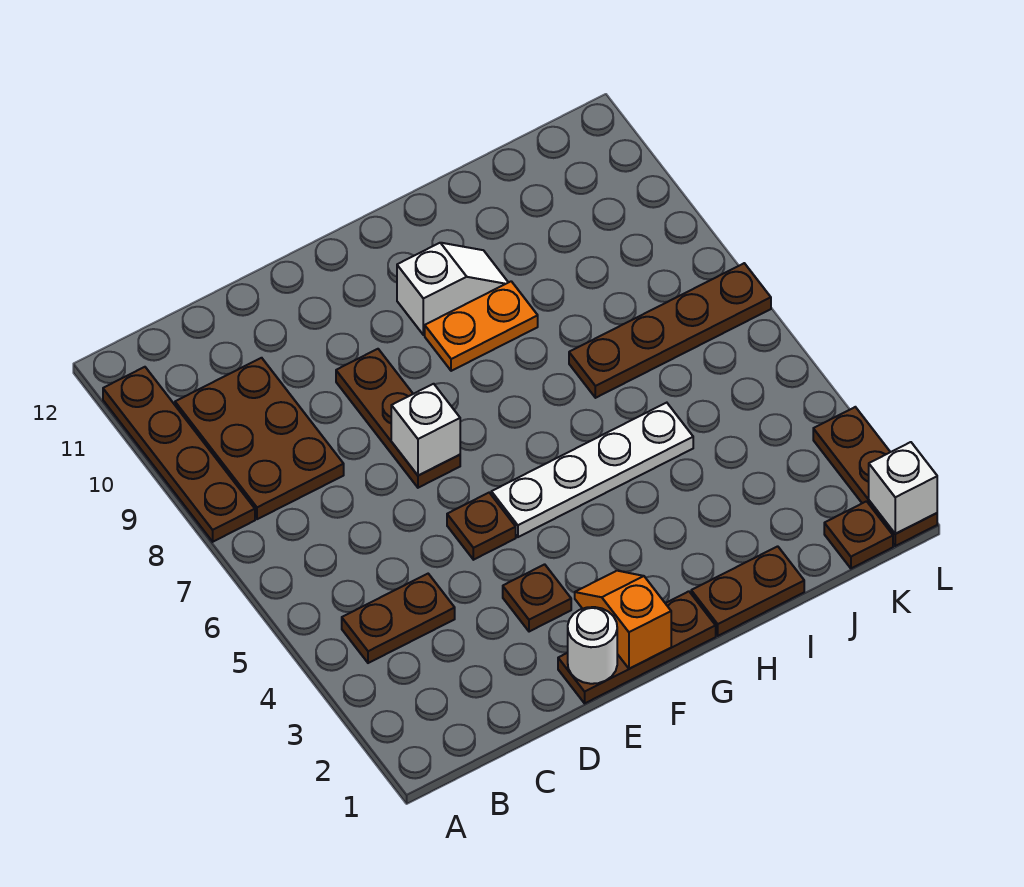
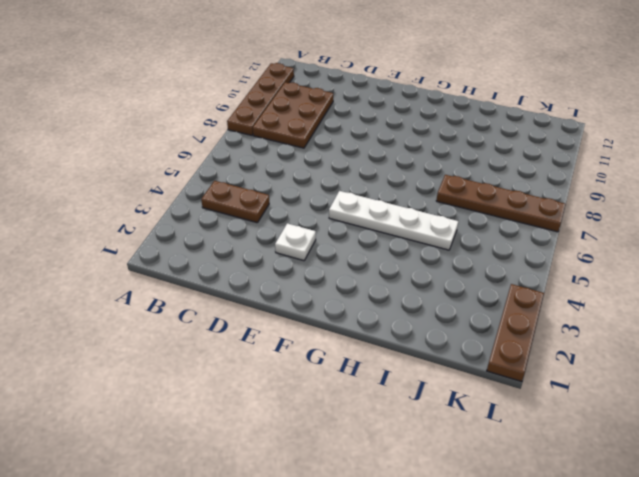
white 1x1 plate [275,223,316,261] -> brown 1x1 plate [503,564,571,632]
none -> brown 1x3 plate [558,591,716,703]
none -> brown 1x1 plate [447,493,516,560]
none -> brown 1x3 plate [336,349,460,488]

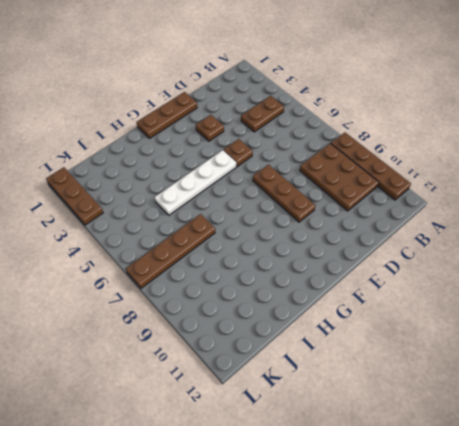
none -> orange 1x2 plate [425,281,538,371]
none -> white 1x2 slope [397,243,508,335]
none -> brown 1x2 plate [691,546,804,636]

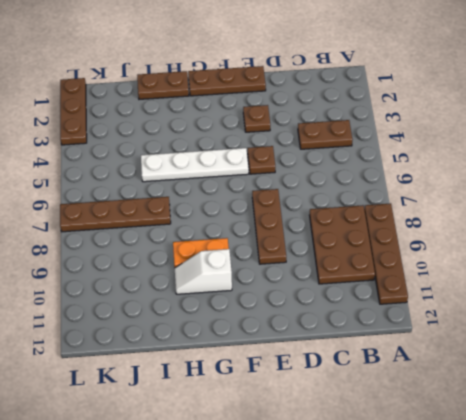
none -> brown 1x1 plate [824,501,893,568]
none -> white 1x1 round brick [568,607,617,684]
none -> white 1x1 brick [391,384,460,476]

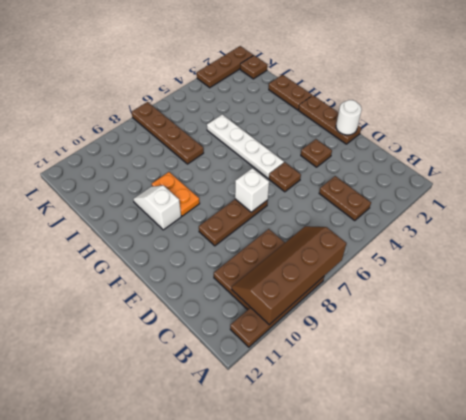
brown 2x4 slope [232,226,347,325] -> none
none -> orange 1x2 slope [575,571,671,669]
none -> white 1x1 brick [869,442,937,534]

